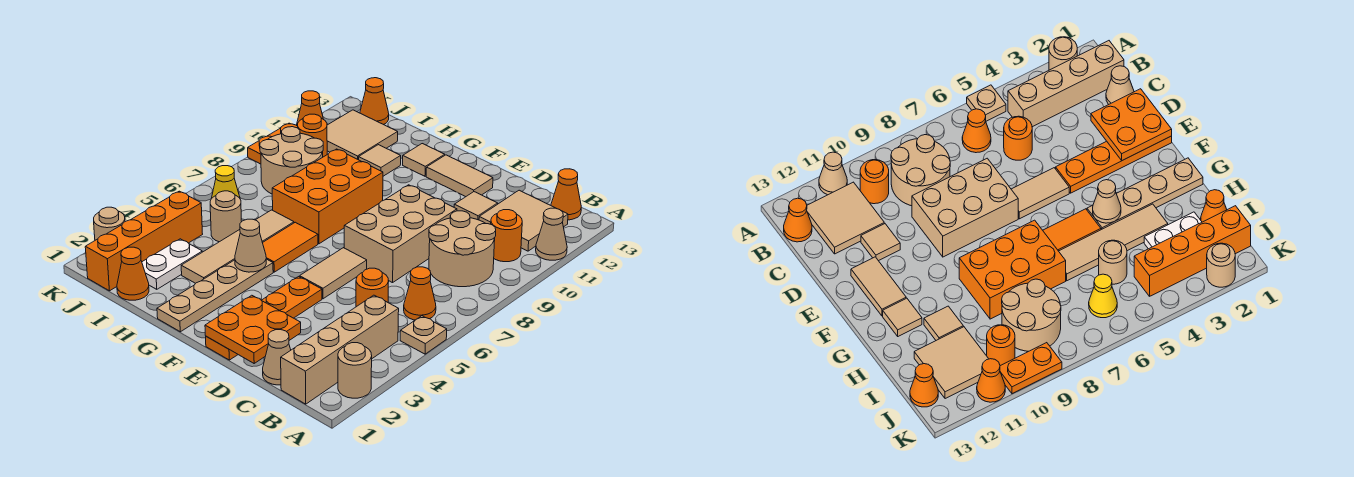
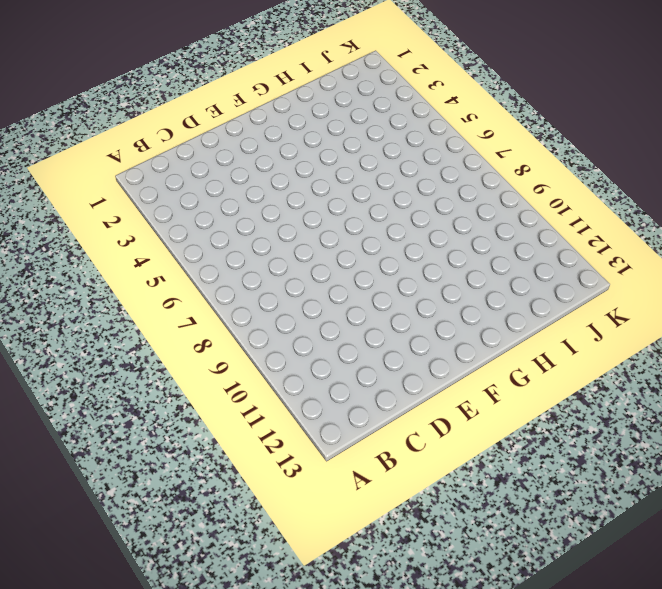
none -> tan 1x1 round brick [338,343,372,398]
none -> tan 1x1 plate [400,316,447,354]
none -> tan 1x1 cone [536,208,567,260]
none -> tan 1x4 brick [281,295,399,404]

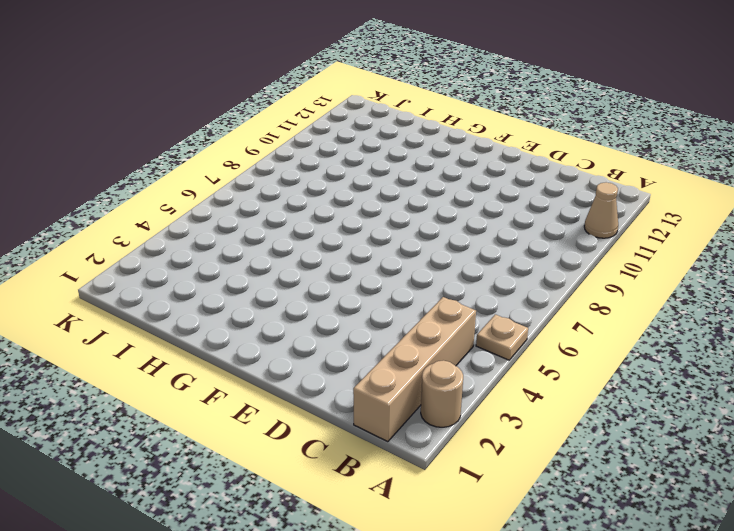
none -> orange 1x1 cone [404,267,436,320]
none -> tan 2x2 round brick [429,211,496,287]
none -> orange 1x1 round brick [491,210,522,262]
none -> tan 2x2 tile [479,190,568,251]

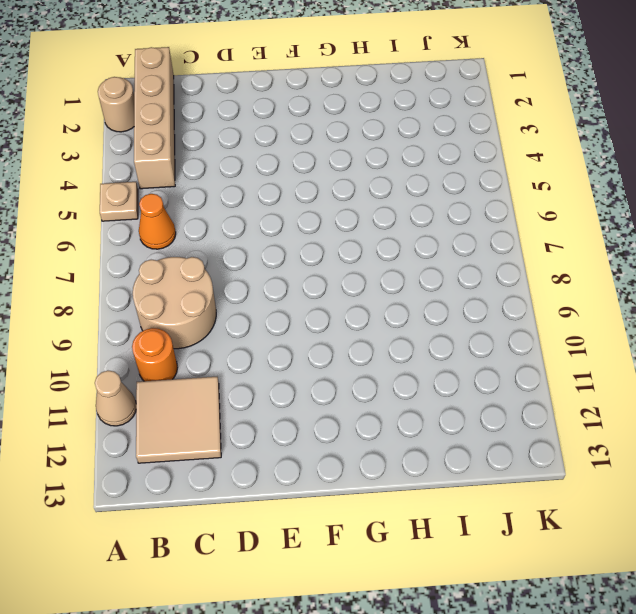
none -> orange 1x1 cone [551,169,581,220]
none -> tan 1x1 cone [263,330,291,385]
none -> orange 1x1 round brick [356,268,389,307]
none -> tan 2x3 brick [344,185,457,283]

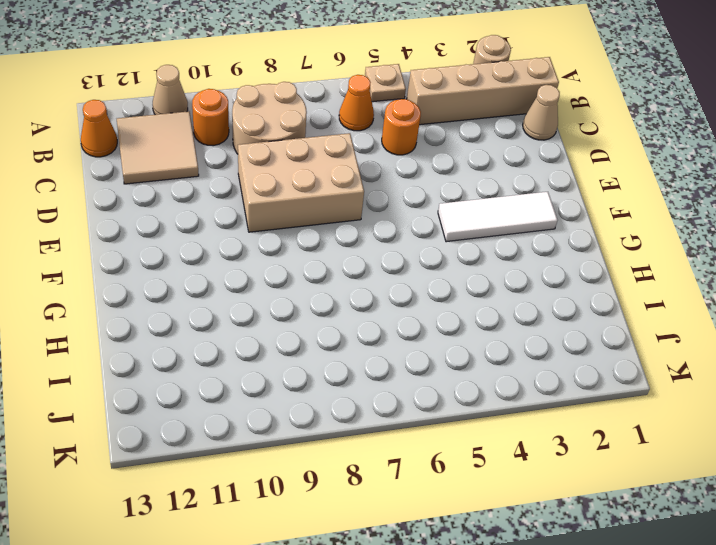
white 1x3 tile [438,192,558,242] -> none
none -> tan 1x1 tile [454,192,498,220]
none -> orange 1x4 plate [206,277,322,360]
none -> tan 1x2 tile [300,248,367,299]
none -> tan 1x2 tile [426,155,493,197]

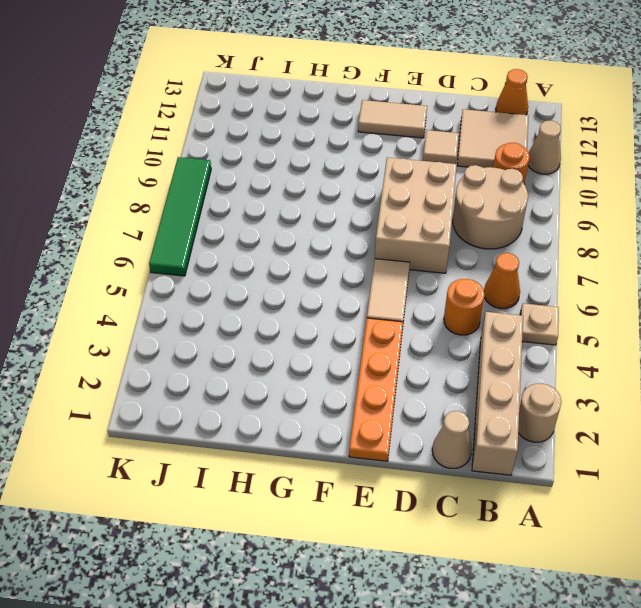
green 1x4 tile [149,157,211,276] -> orange 1x2 plate [248,123,298,164]
none -> tan 1x4 plate [157,259,273,332]
none -> orange 1x2 tile [263,222,318,272]
none -> orange 2x3 brick [272,149,383,244]
none -> tan 1x1 tile [403,144,445,176]

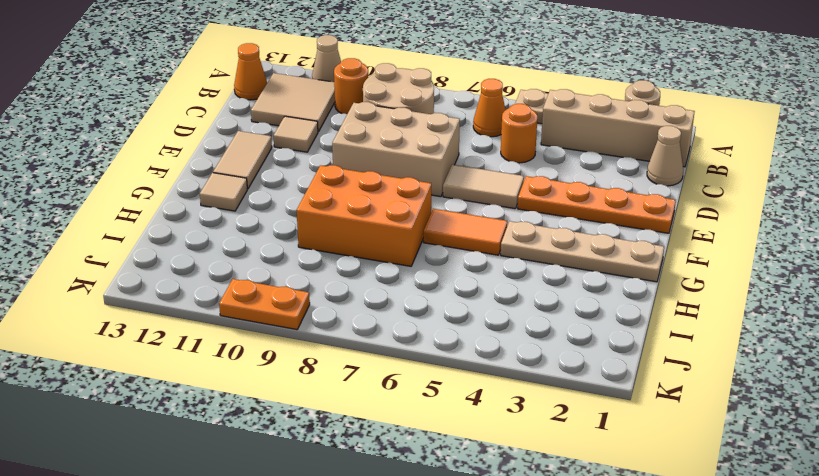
none -> tan 1x4 tile [181,210,294,283]
none -> tan 1x1 tile [359,145,401,176]
none -> orange 1x1 cone [117,247,149,300]
none -> white 1x2 plate [142,239,202,289]

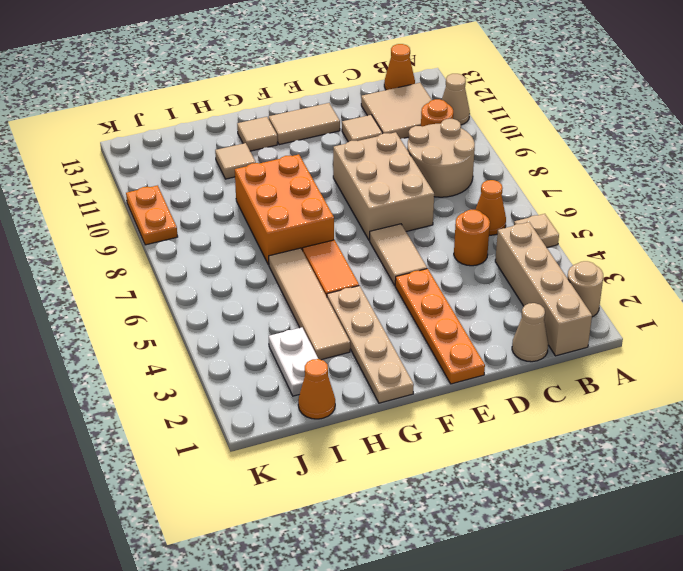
none -> tan 1x1 round brick [210,191,241,242]
none -> tan 2x2 round brick [260,127,323,194]
none -> tan 2x2 tile [327,110,398,160]
none -> orange 1x4 brick [85,191,202,291]

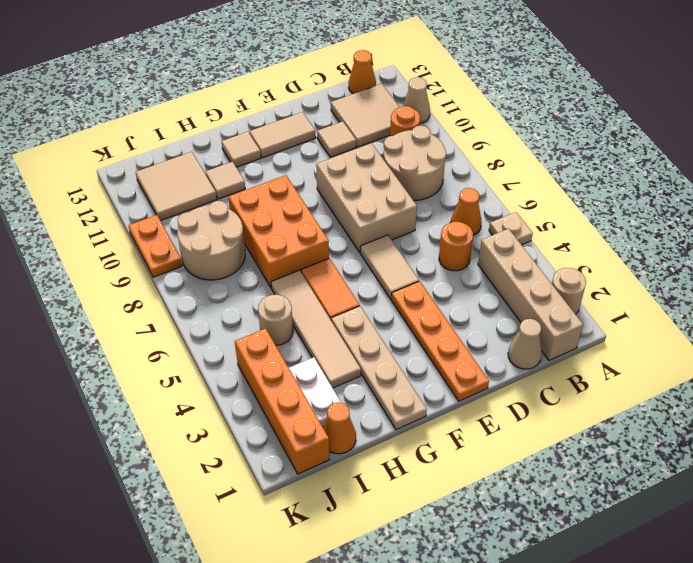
none -> yellow 1x1 cone [212,166,240,198]
none -> orange 1x1 round brick [298,114,327,157]
none -> orange 1x1 cone [360,78,389,125]
none -> tan 1x1 round brick [94,207,125,240]

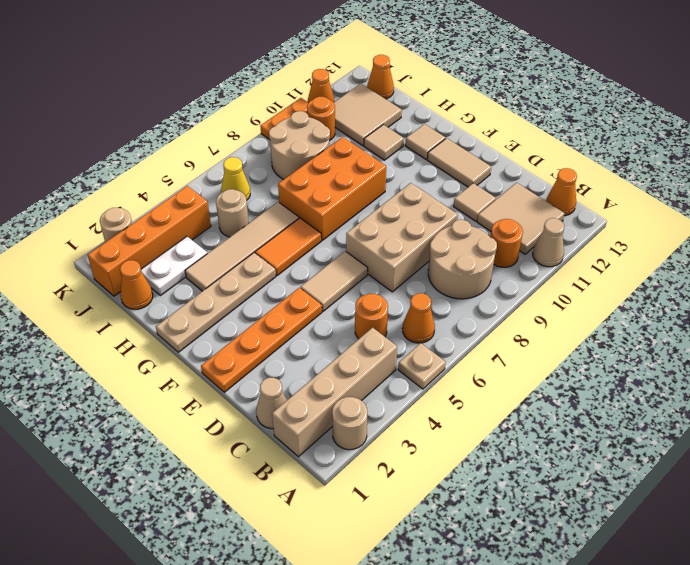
none -> orange 2x2 plate [205,295,301,363]
none -> tan 1x1 cone [235,219,266,272]

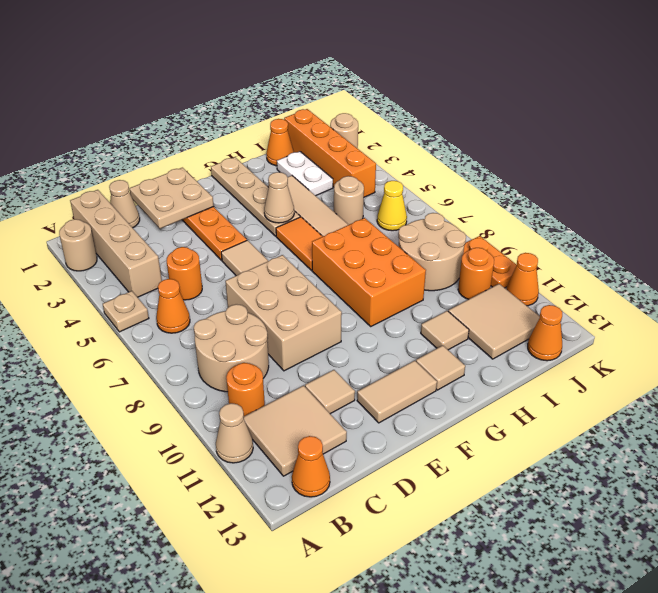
tan 2x2 plate [129,168,214,229] -> orange 2x2 plate [205,295,301,363]

